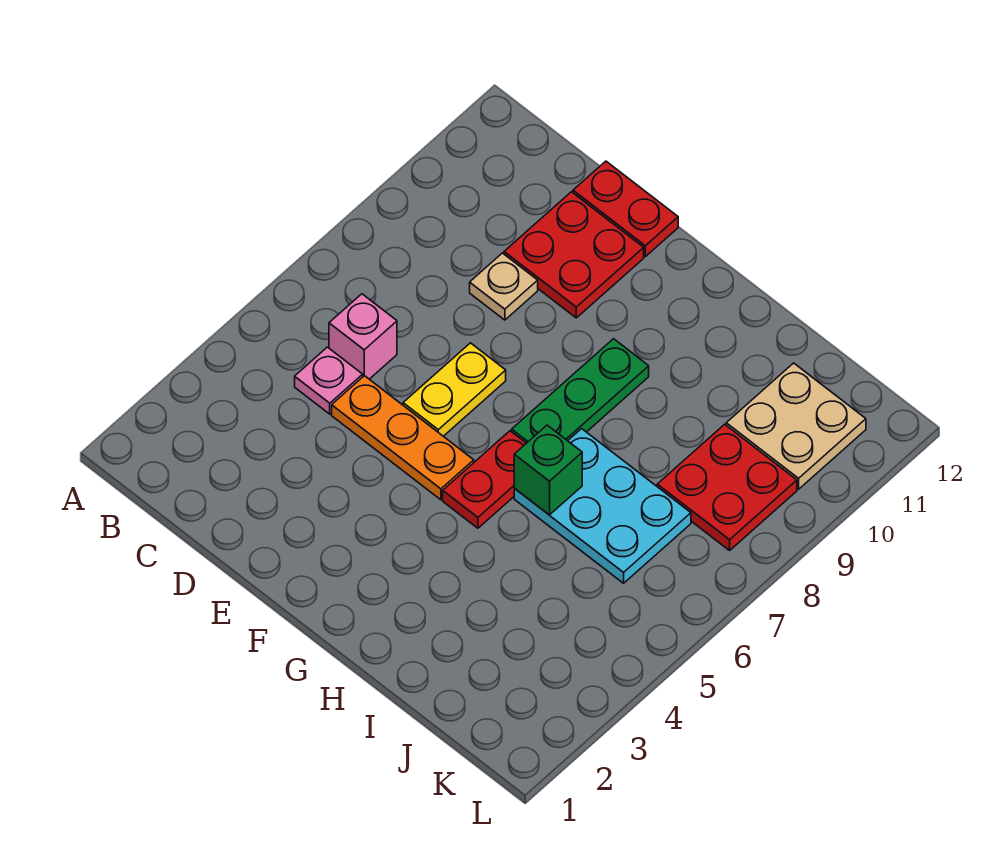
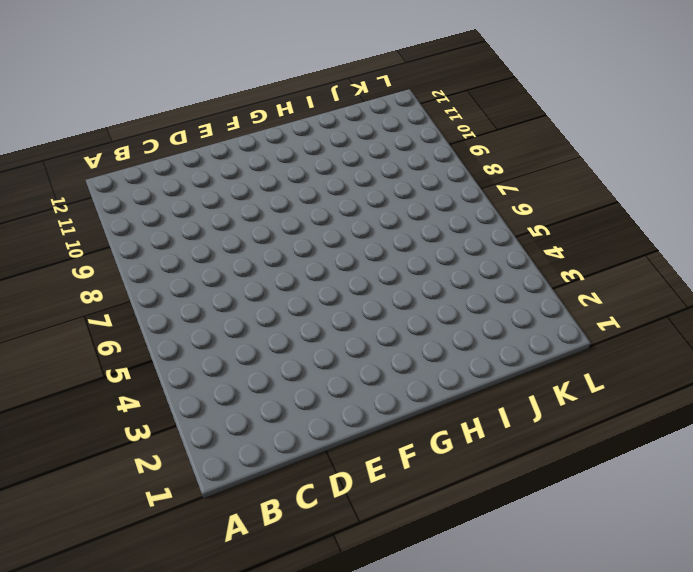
none -> pink 1x1 plate [295,347,363,414]
none -> pink 1x1 brick [329,294,397,379]
none -> orange 1x3 plate [332,376,474,500]

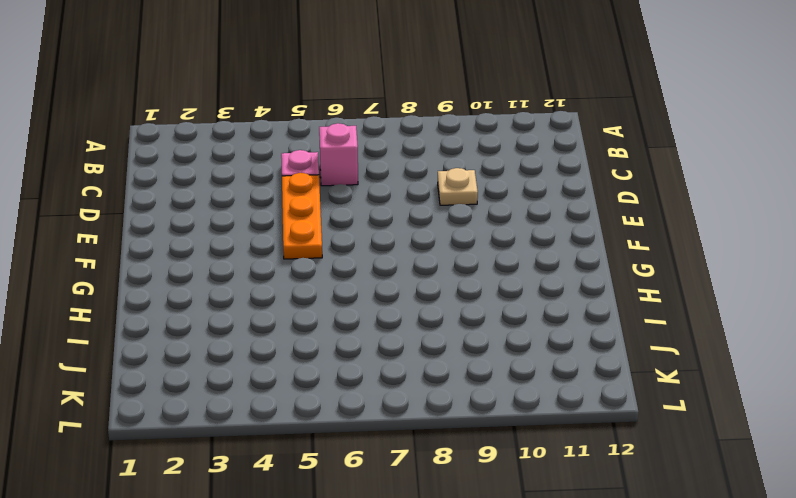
none -> red 2x2 plate [504,192,644,318]
none -> red 1x2 plate [573,161,678,257]
none -> yellow 1x2 plate [403,343,506,436]

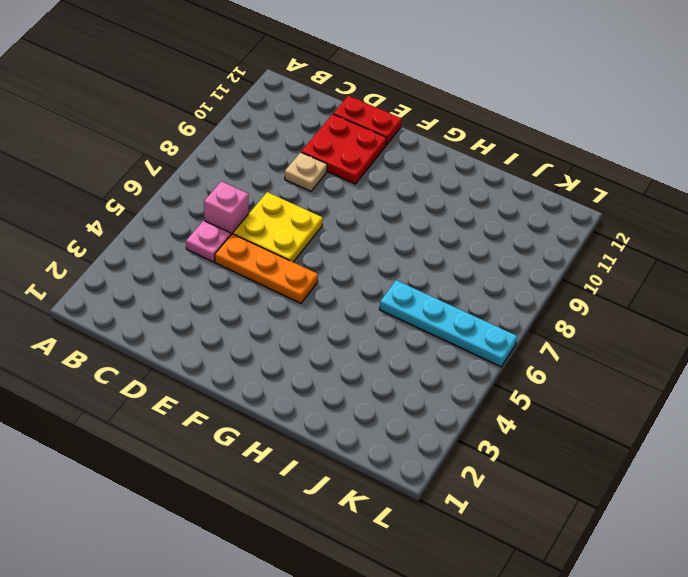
yellow 2x2 plate [233,192,323,262] -> yellow 1x2 plate [403,343,506,436]
cyan 1x4 plate [379,280,517,367] -> cyan 2x3 plate [514,429,691,583]
none -> red 1x2 plate [443,431,526,528]
none -> green 1x3 plate [512,339,649,443]
none -> red 2x2 plate [657,424,797,550]

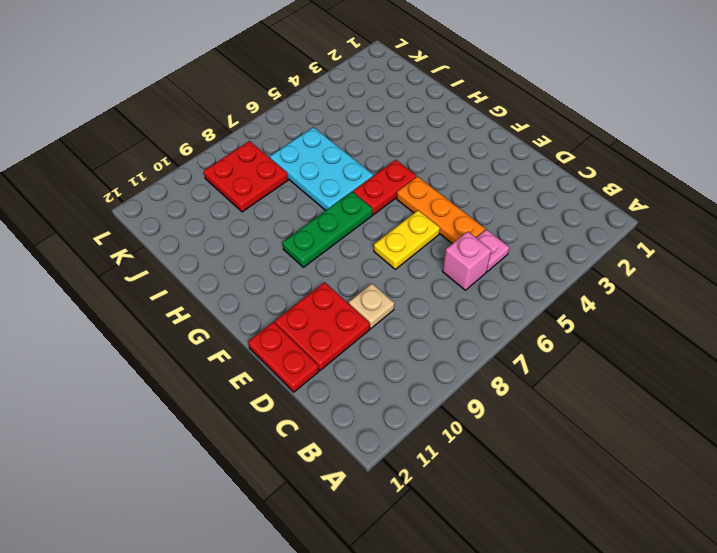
none -> tan 2x2 plate [726,363,866,489]
none -> green 1x1 brick [514,425,582,515]

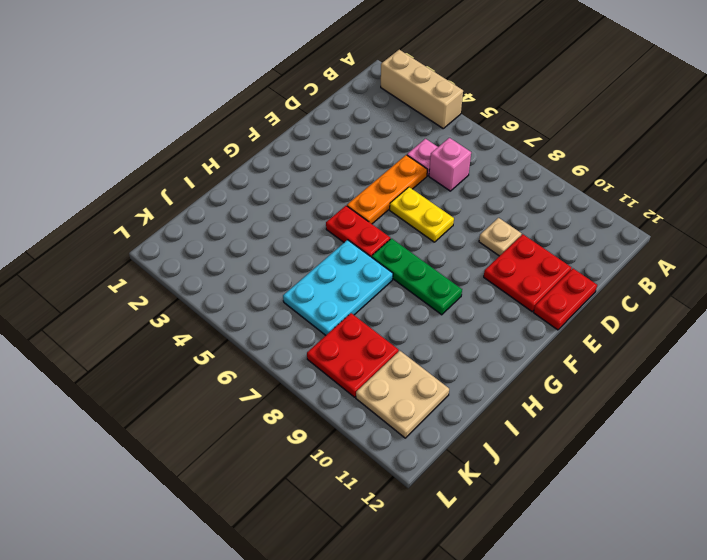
tan 1x3 brick [381,50,463,128] -> none
none -> green 1x1 brick [514,425,582,515]

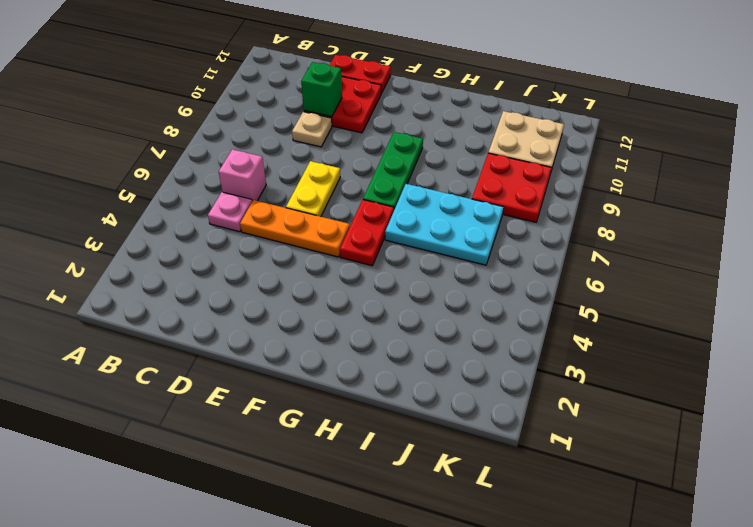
green 1x1 brick [301,62,342,117] -> green 1x1 brick moved to [514,425,582,515]

